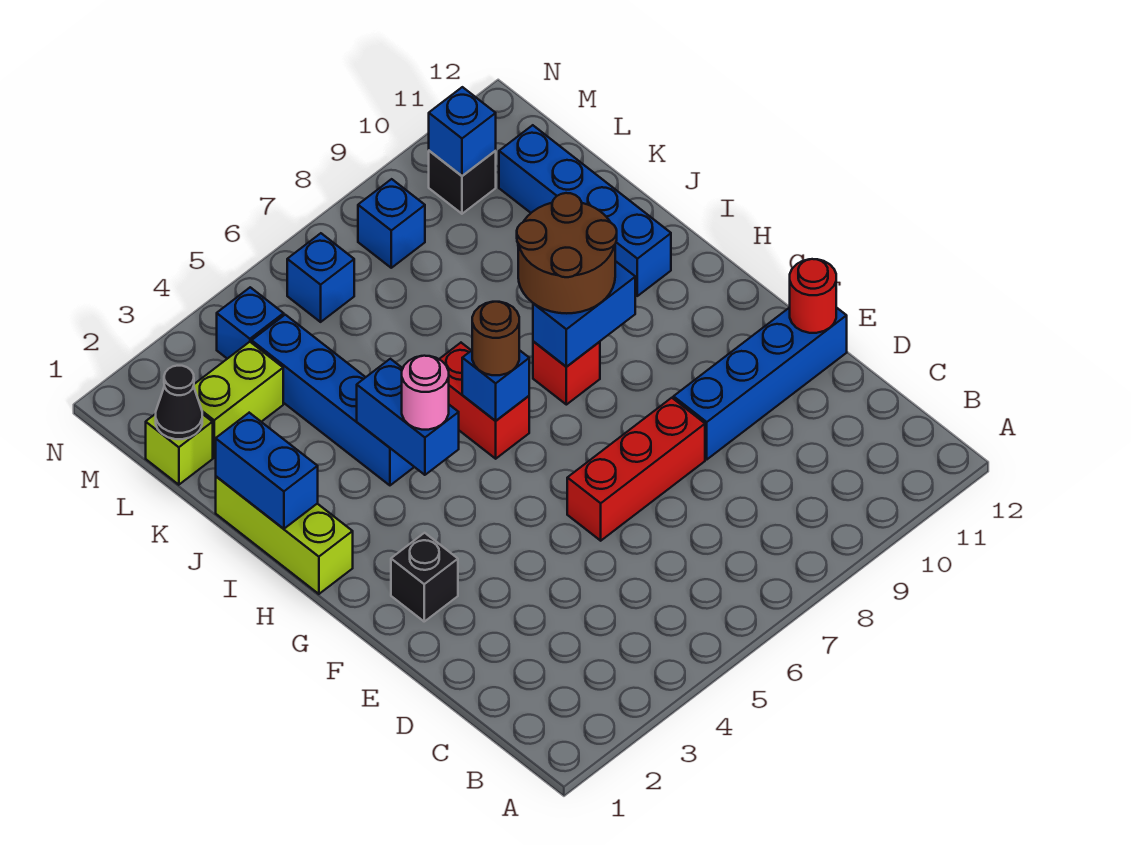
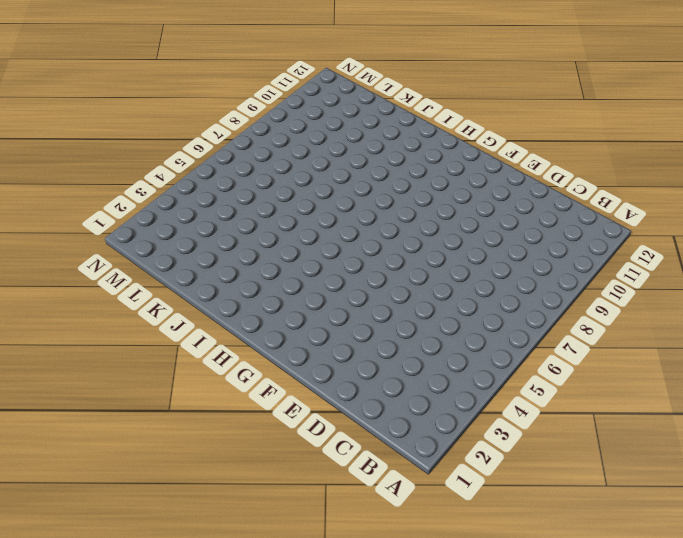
none -> red 1x3 brick [567,398,705,541]
none -> blue 1x4 brick [673,307,847,459]
none -> black 1x1 brick [391,533,458,621]

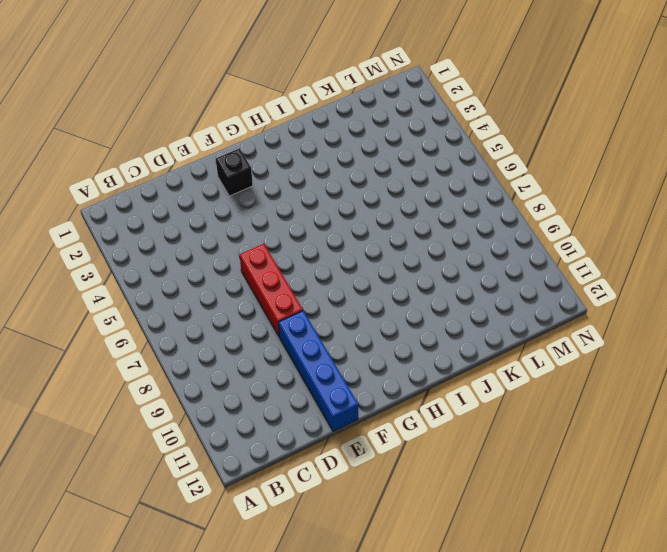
none -> lime 1x3 brick [216,476,353,594]
none -> red 1x2 brick [439,343,529,459]
none -> red 1x1 brick [533,342,600,405]

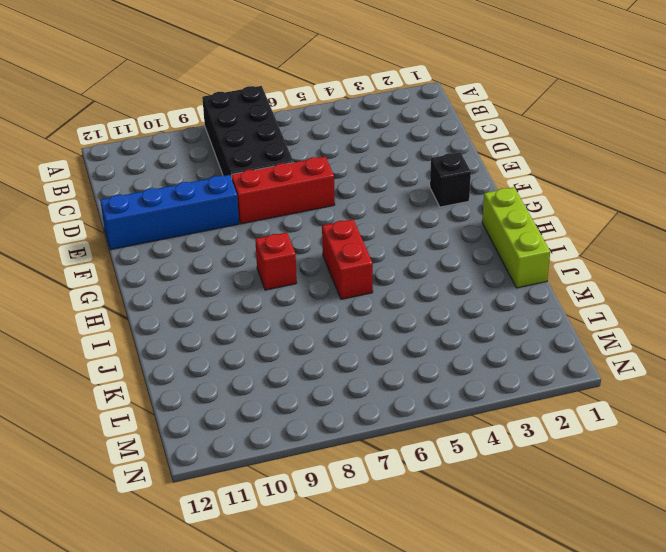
black 2x4 brick [202,86,294,179] -> none
none -> blue 1x4 brick [252,315,414,485]
none -> blue 1x4 brick [499,125,671,296]
none -> lime 1x1 brick [146,414,213,485]

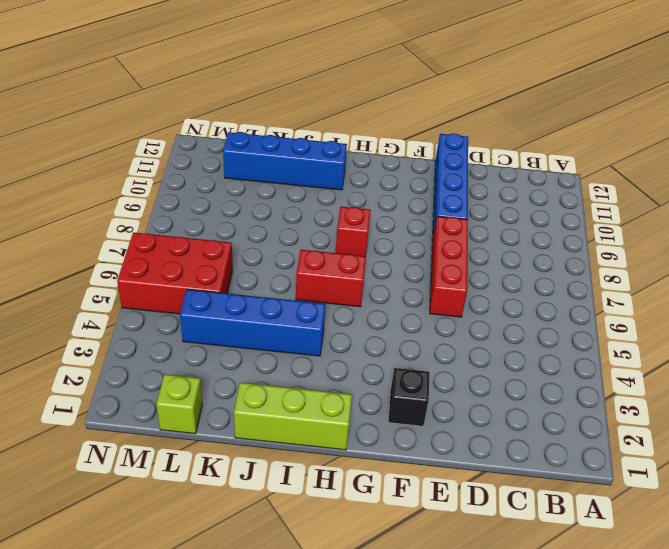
red 2x3 brick [117,232,233,314] -> blue 1x1 brick [287,233,354,322]
none -> lime 1x2 brick [194,342,283,458]
none -> blue 1x1 brick [217,287,284,359]
none -> blue 1x1 brick [358,179,425,268]

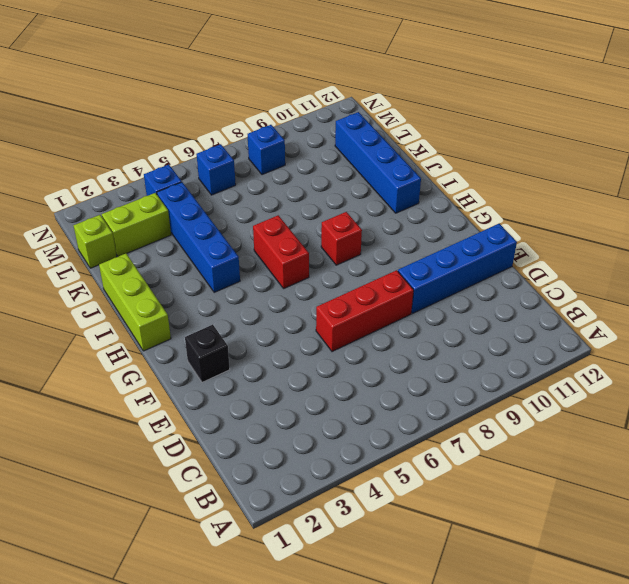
none -> black 1x1 brick [429,151,496,214]
none -> red 1x1 round brick [790,259,836,333]
none -> blue 1x2 brick [357,359,459,475]

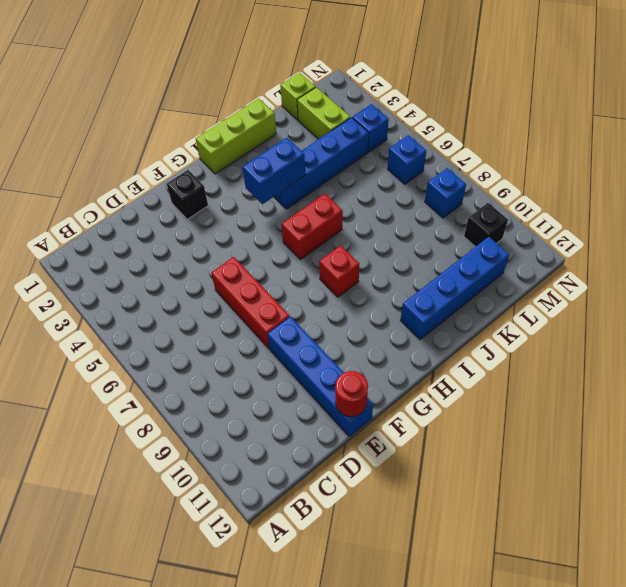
none -> blue 1x1 brick [462,350,529,421]
none -> blue 1x2 brick [533,261,635,367]
none -> blue 1x2 brick [216,413,318,529]

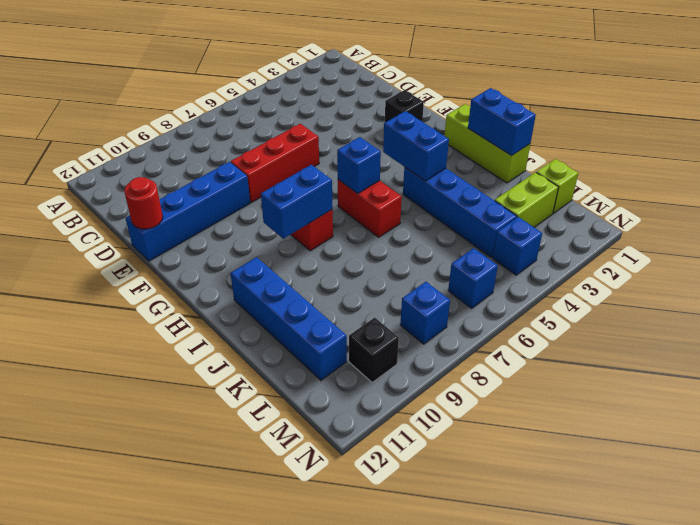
none -> black 1x1 cone [156,366,202,439]
none -> blue 1x1 brick [429,87,496,176]
none -> pink 1x1 round brick [402,356,449,430]

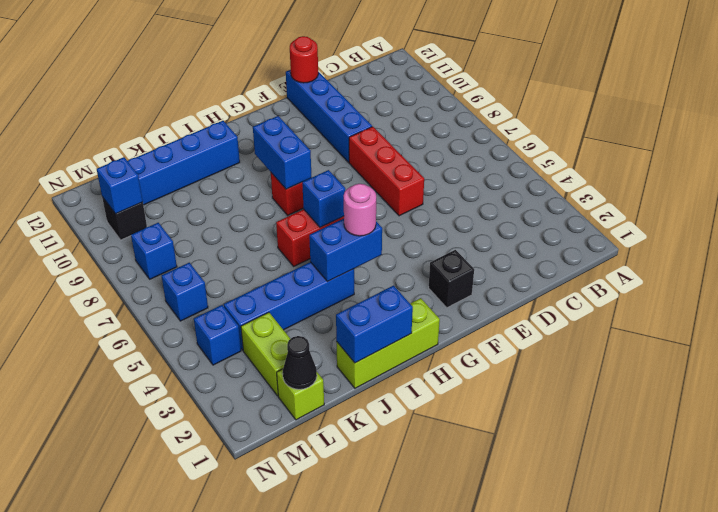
none -> brown 1x1 round brick [472,302,519,375]
none -> brown 2x2 round brick [517,193,617,313]

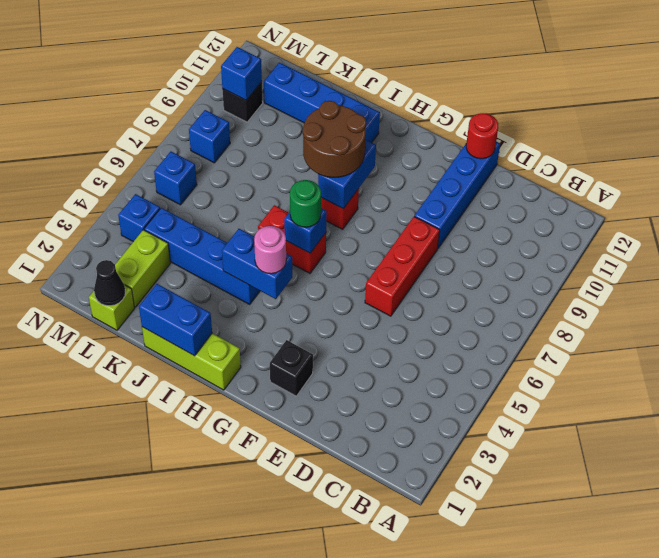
green 1x1 round brick [290,180,321,227] -> brown 1x1 round brick [472,302,519,375]

